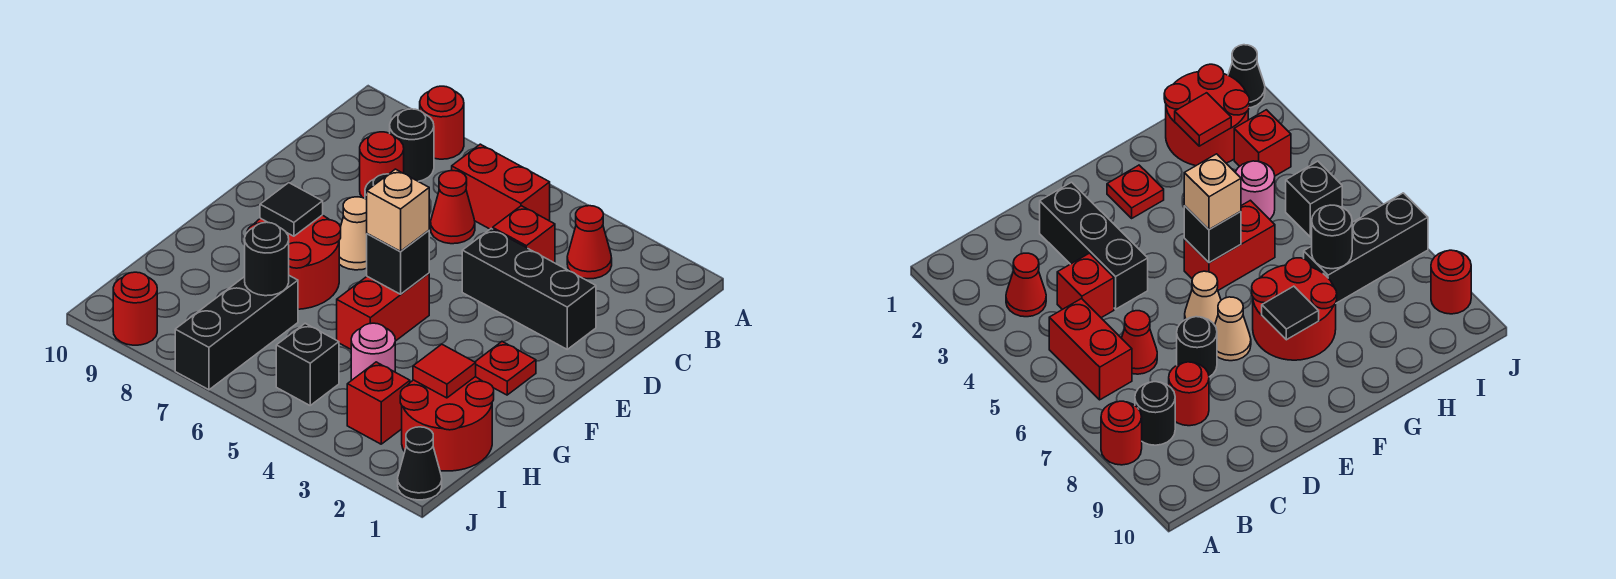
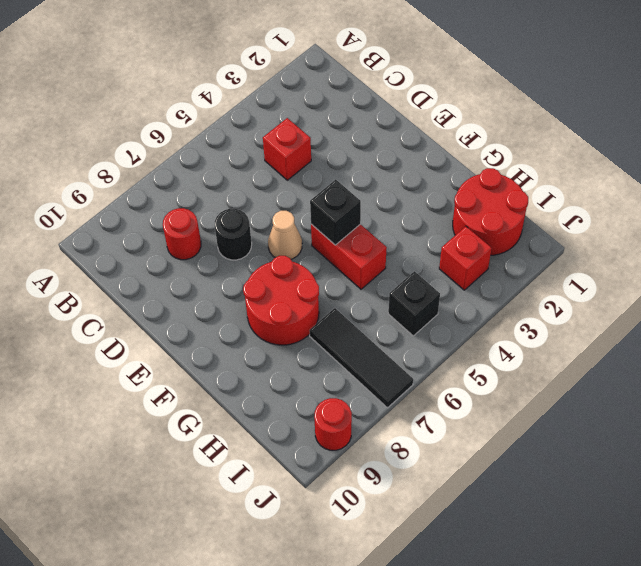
black 1x3 tile [309,308,413,408] -> black 1x3 brick [175,276,298,390]
none -> red 1x1 round brick [420,86,464,159]
none -> red 1x1 cone [567,206,612,279]
none -> red 1x2 brick [452,144,550,229]

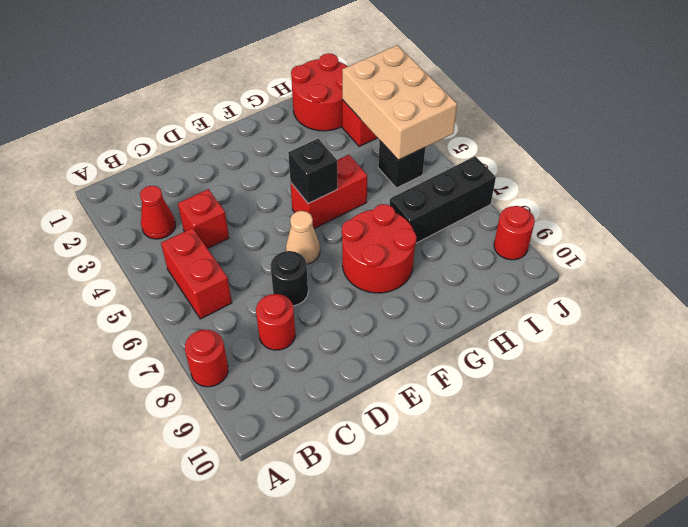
tan 2x3 brick [342,45,457,160] -> none
none -> black 1x1 round brick [390,109,434,181]
none -> red 1x1 cone [431,171,475,244]
none -> black 1x3 brick [462,229,596,349]

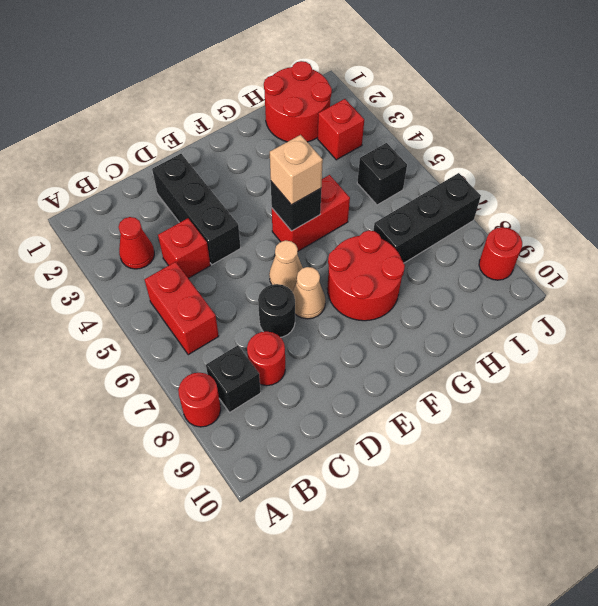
black 1x1 brick [206,345,261,413] -> black 1x1 round brick [390,109,434,181]
none -> red 1x1 cone [431,171,475,244]
none -> red 1x1 plate [475,342,536,395]
none -> pink 1x1 round brick [351,323,395,381]

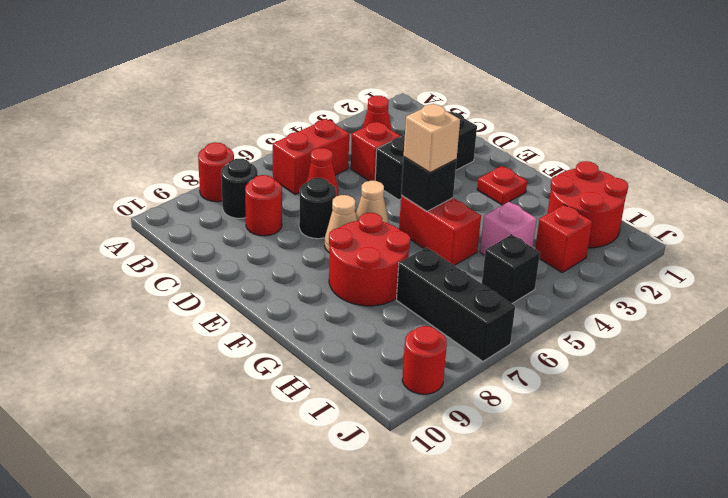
pink 1x1 brick [480,202,537,255] -> pink 1x1 round brick [351,323,395,381]
none -> black 1x1 cone [398,427,442,500]
none -> black 1x1 tile [260,183,323,236]
none -> red 1x1 tile [413,344,476,398]

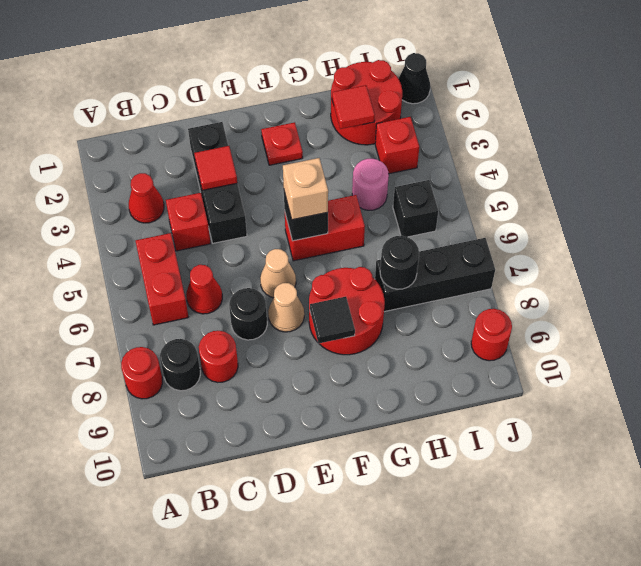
red 1x1 tile [194,146,237,190] -> none

